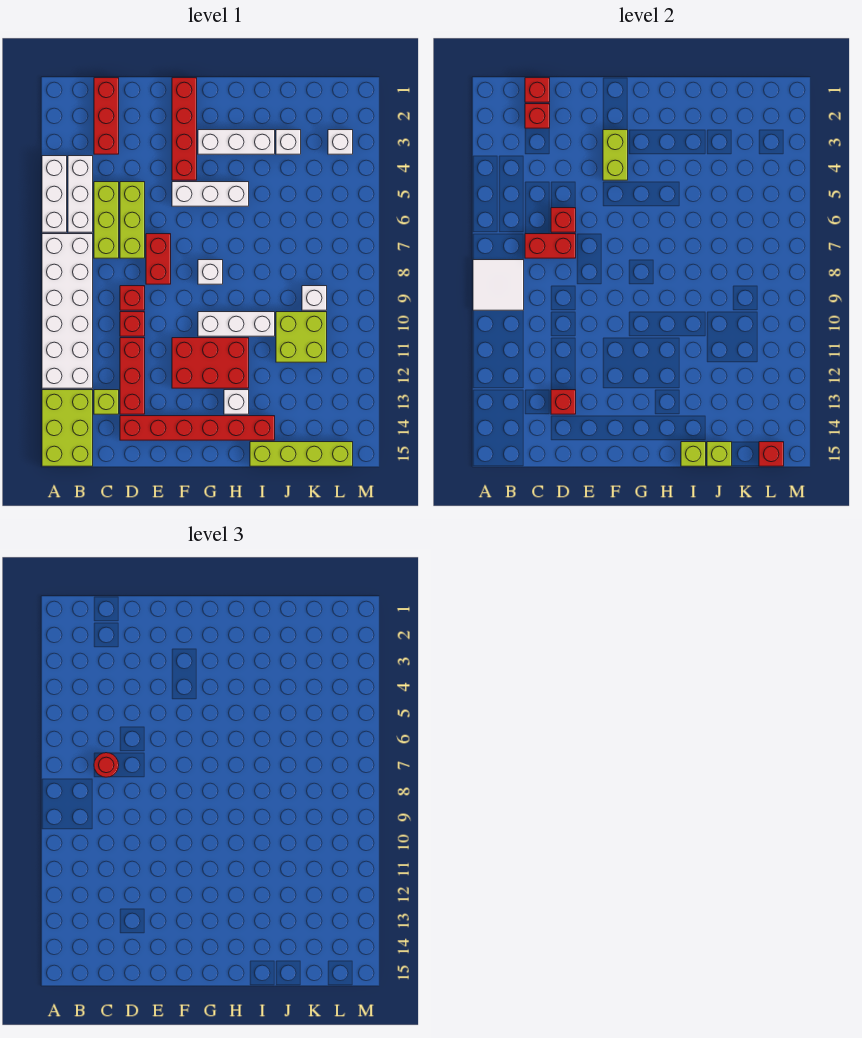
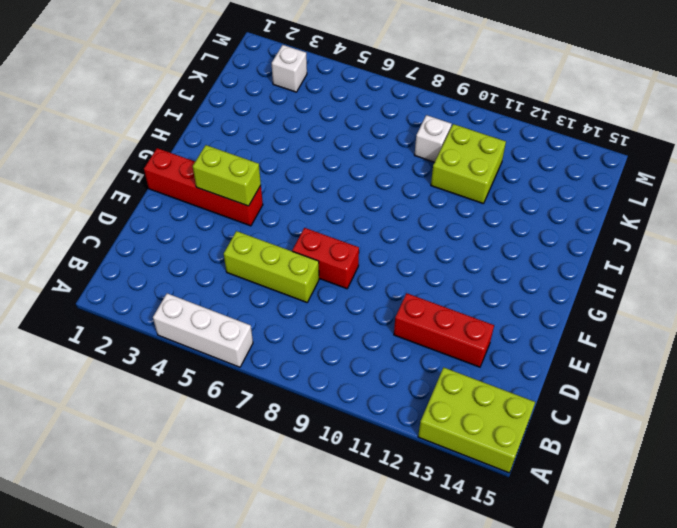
none -> white 2x6 brick [42,234,93,388]
none -> white 1x3 brick [68,156,93,232]
none -> red 1x3 brick [94,78,119,154]
none -> lime 1x3 brick [94,182,119,258]

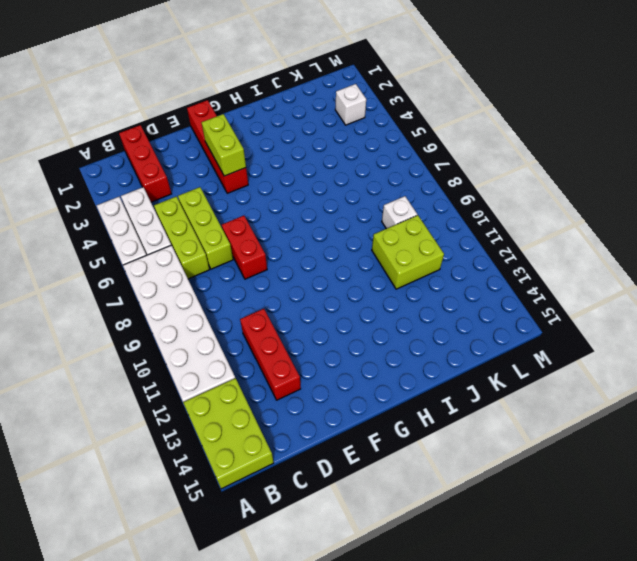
none -> lime 1x1 brick [94,390,119,414]
none -> red 1x1 brick [120,286,145,310]
none -> red 1x1 brick [120,312,145,336]
none -> red 1x6 brick [120,416,275,440]

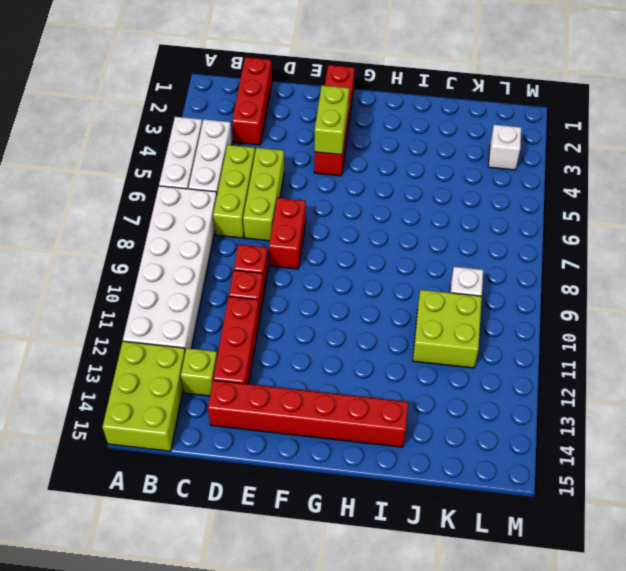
none -> white 1x3 brick [172,182,249,206]
none -> red 2x3 brick [172,338,249,388]
none -> white 1x3 brick [198,130,275,154]
none -> white 1x1 brick [198,260,223,284]

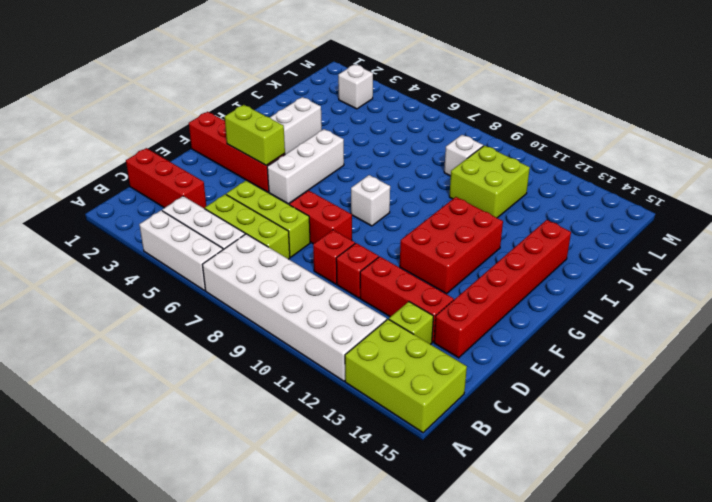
none -> white 1x3 brick [198,312,275,336]
none -> white 1x1 brick [224,390,249,414]
none -> lime 1x4 brick [250,442,353,466]
none -> white 1x1 brick [276,130,301,154]

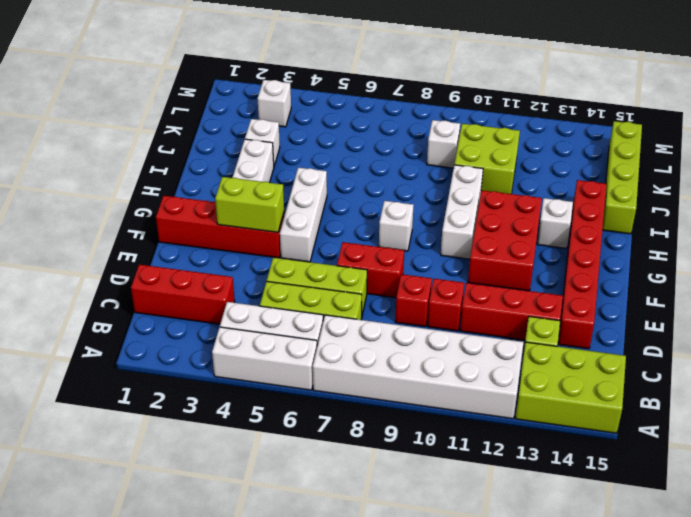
none -> white 2x2 tile [473,260,524,310]
none -> red 1x1 brick [525,78,550,102]
none -> red 1x1 brick [525,104,550,128]
none -> red 1x2 brick [525,234,576,258]

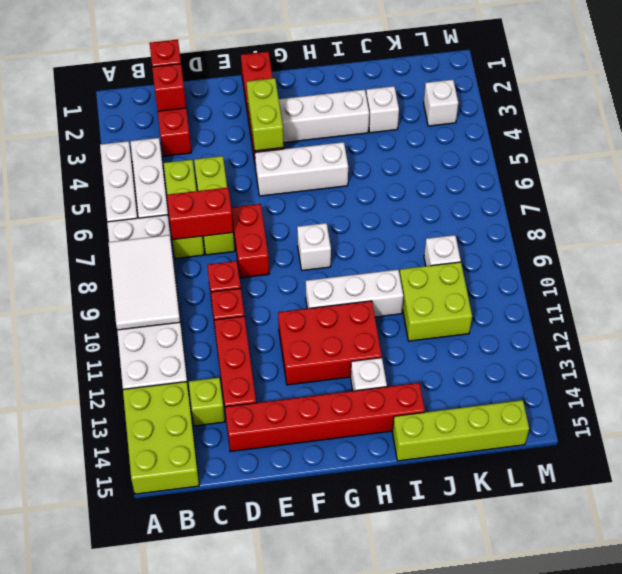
white 2x3 tile [108,235,180,330] -> white 2x2 tile [473,260,524,310]
none -> red 1x1 brick [551,208,576,232]
none -> red 1x1 brick [551,390,576,414]
none -> lime 1x1 brick [681,442,706,466]
none -> lime 1x1 brick [707,442,732,466]

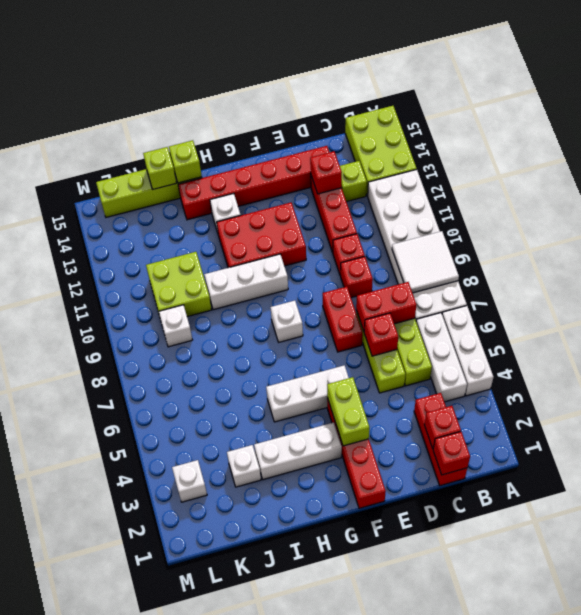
none -> red 1x1 brick [759,442,784,466]
none -> red 1x1 round brick [94,753,119,777]

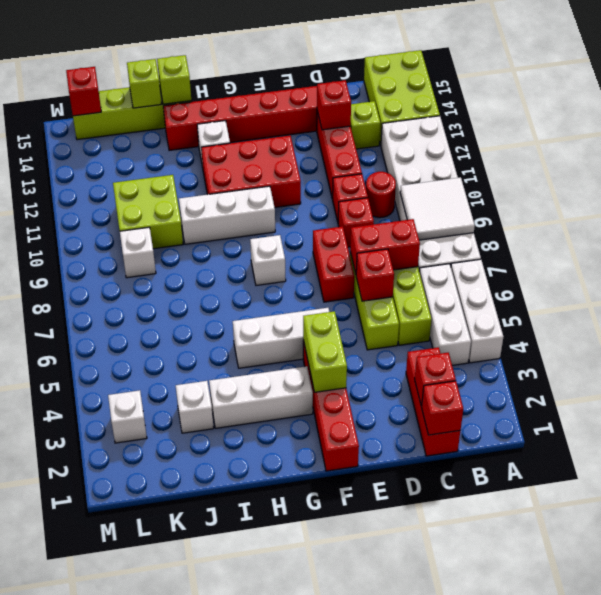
red 1x1 round brick [366,172,396,218] -> red 1x1 round brick moved to [94,753,119,777]

